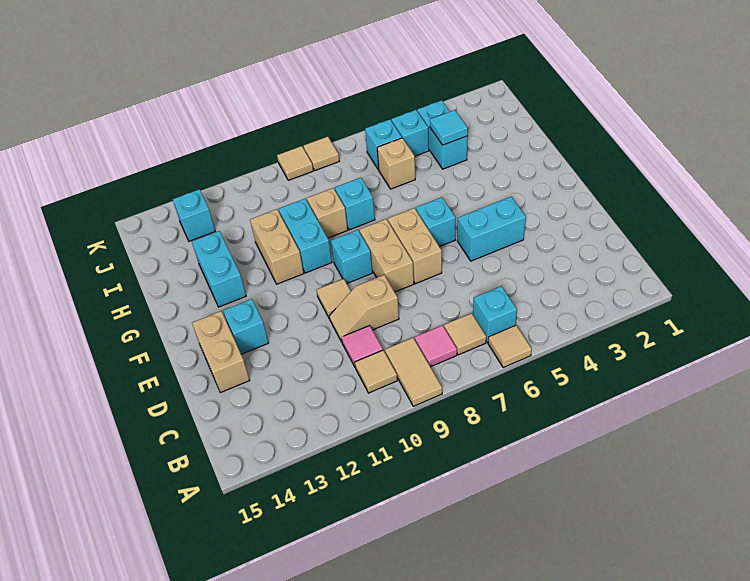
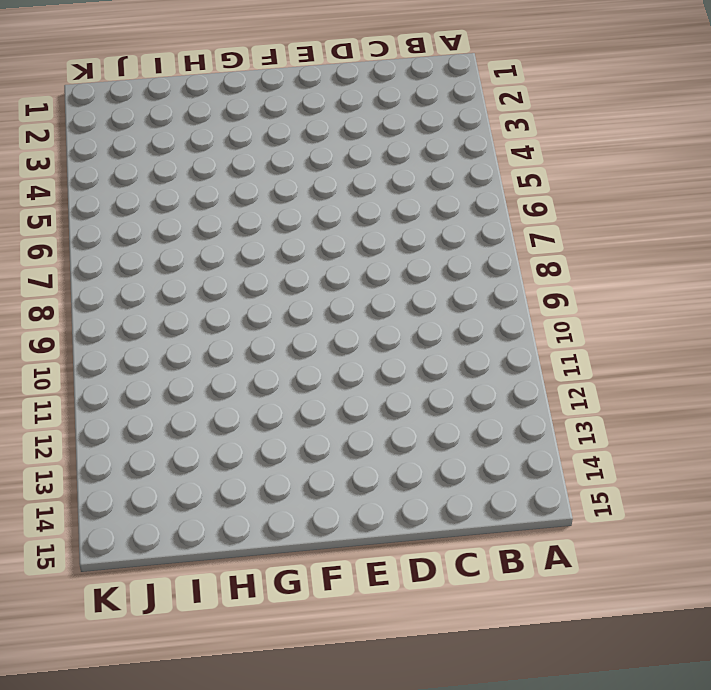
none -> tan 1x1 tile [488,325,532,367]
none -> tan 1x2 tile [385,338,442,406]
none -> cyan 1x1 brick [473,286,517,342]

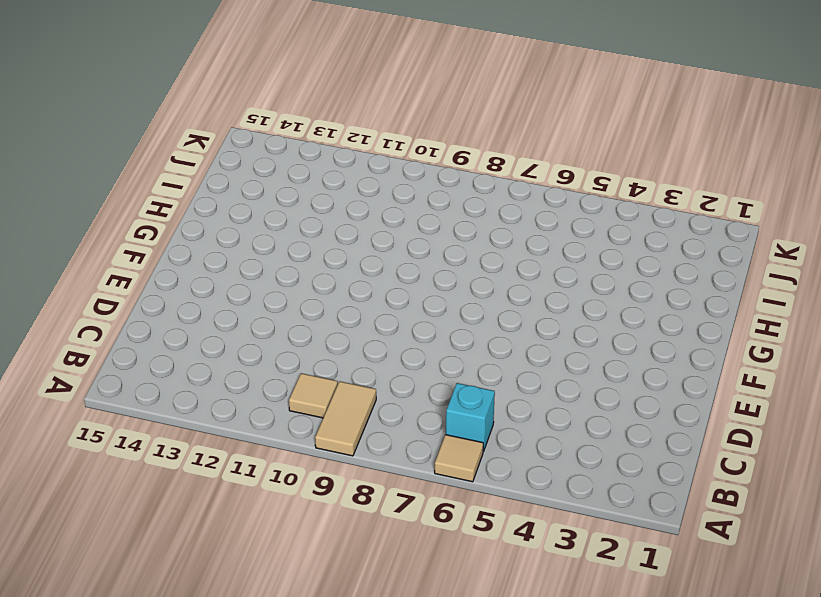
none -> tan 1x1 tile [444,313,486,355]
none -> pink 1x1 tile [415,325,457,367]
none -> pink 1x1 tile [342,325,383,366]

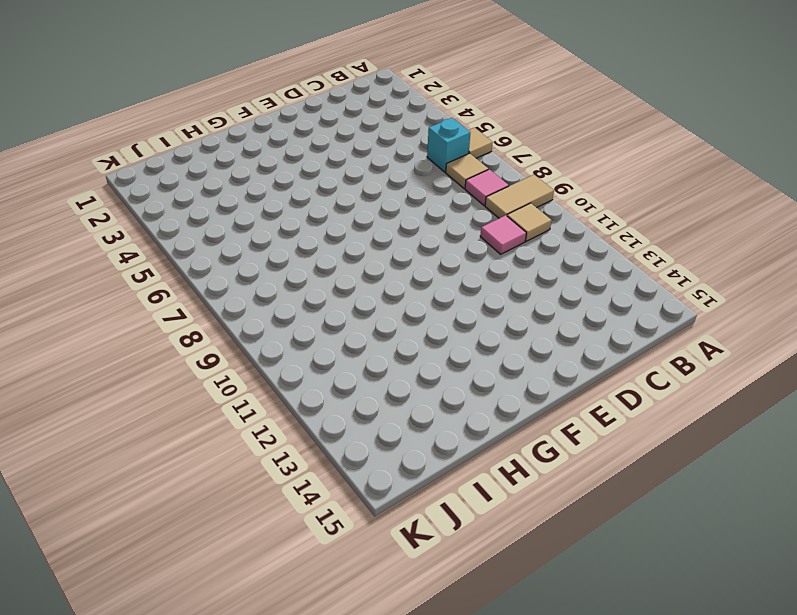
none -> tan 1x2 slope [329,275,399,342]
none -> tan 1x2 brick [192,311,250,393]
none -> cyan 1x2 brick [457,197,526,261]

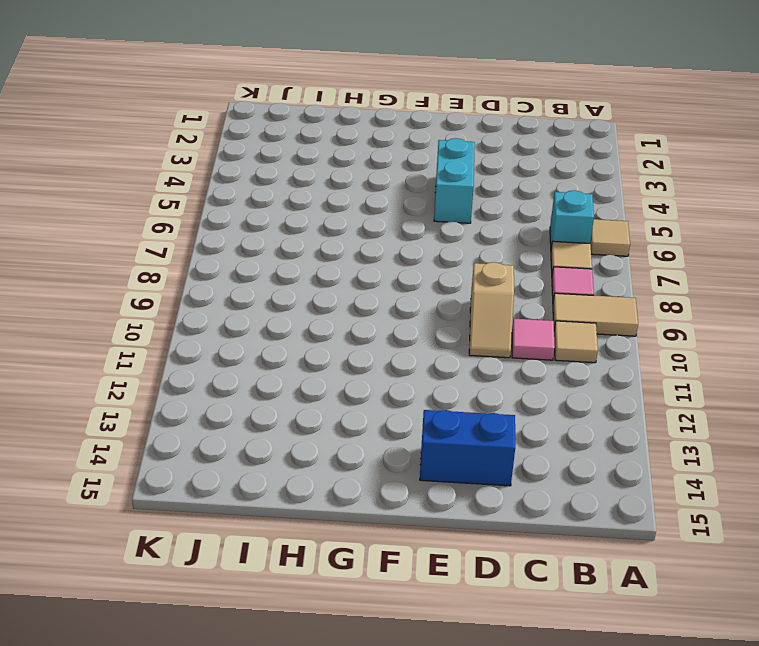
blue 1x2 brick [420,410,515,486] -> tan 1x2 brick [192,311,250,393]
none -> tan 1x2 brick [388,208,442,284]
none -> tan 1x2 brick [360,219,414,292]
none -> tan 1x1 tile [317,279,351,319]

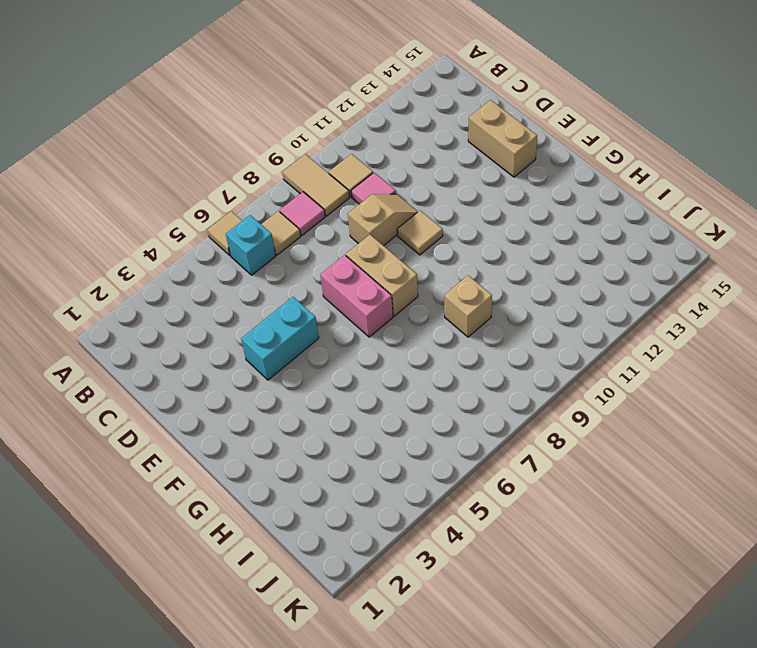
pink 1x2 brick [320,255,393,337] -> tan 1x2 brick [388,208,442,284]
none -> cyan 1x1 brick [223,299,268,354]
none -> cyan 1x1 brick [416,197,456,247]
none -> cyan 1x1 brick [331,230,372,283]

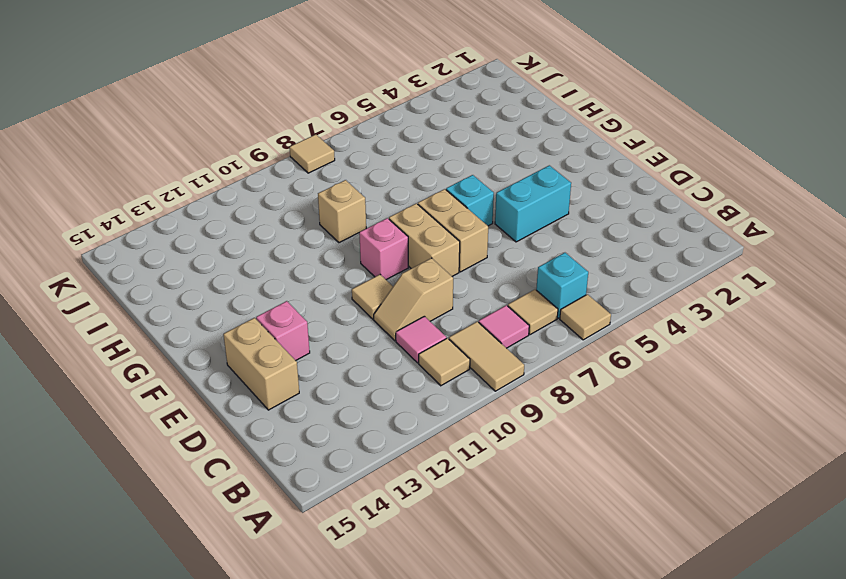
pink 1x1 brick [256,301,310,361] -> cyan 1x1 brick [223,299,268,354]
pink 1x1 brick [359,218,408,280] -> cyan 1x1 brick [331,230,372,283]
none -> cyan 1x2 brick [279,199,332,273]
none -> tan 1x2 brick [250,209,304,284]
none -> cyan 1x2 brick [192,231,246,307]

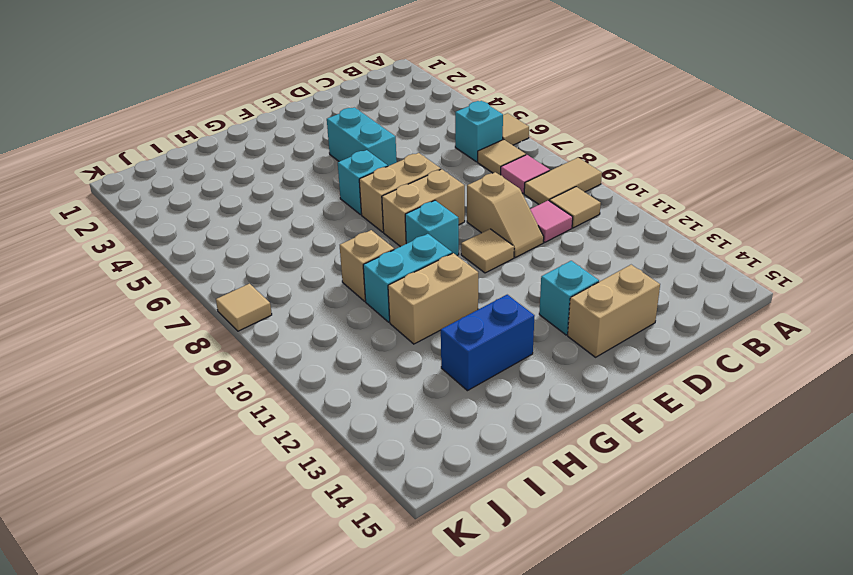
blue 1x2 brick [441,295,534,391] -> cyan 1x2 brick [192,231,246,307]
none -> cyan 1x1 brick [335,178,375,230]
none -> cyan 1x2 brick [417,100,468,169]
none -> tan 1x1 brick [377,138,415,189]

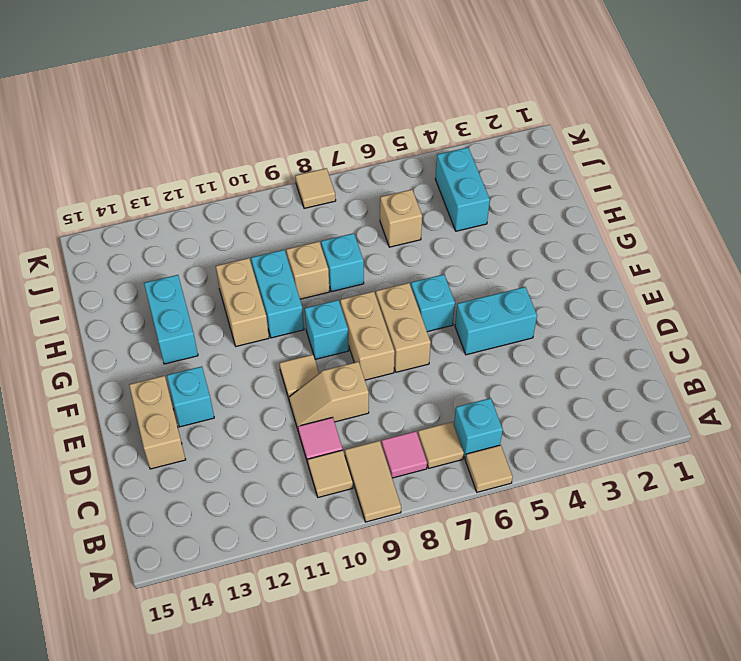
none -> cyan 1x1 brick [391,110,429,156]
none -> cyan 1x1 brick [365,119,402,170]
none -> cyan 1x1 brick [173,189,215,241]

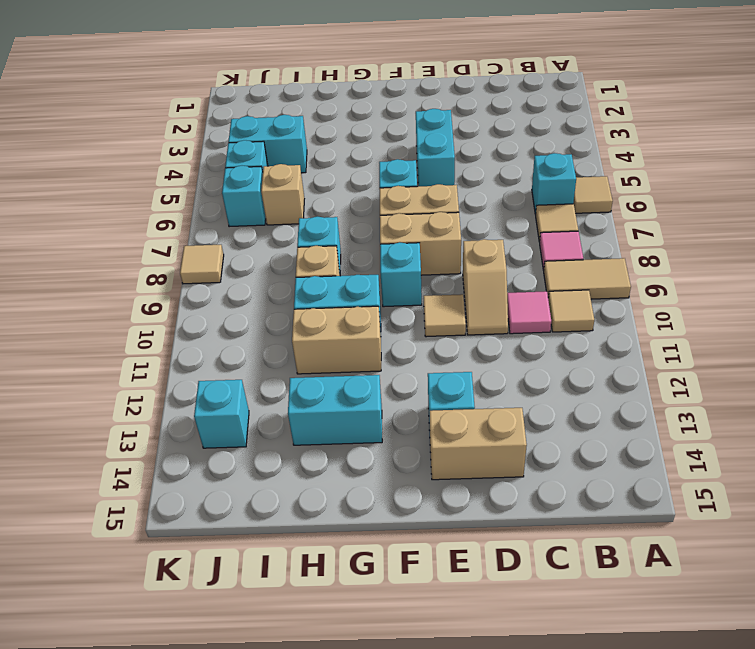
none -> tan 1x1 tile [277,146,313,180]
none -> cyan 1x1 tile [430,110,468,145]

